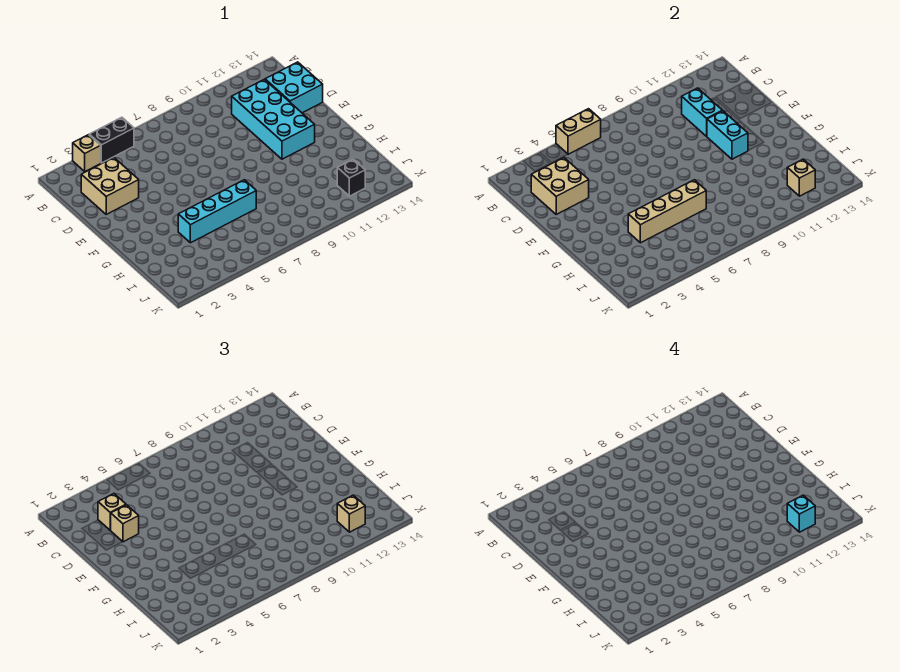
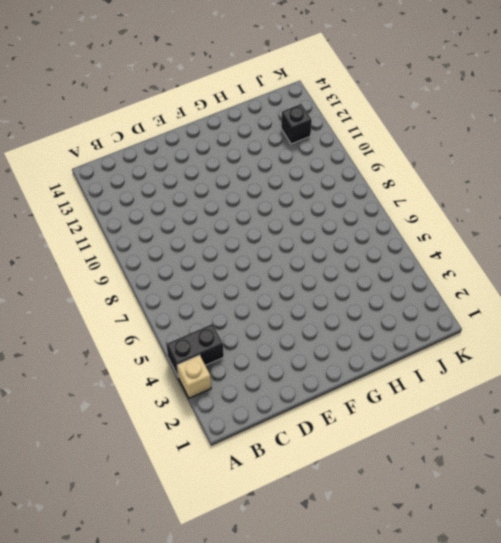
black 1x2 brick [166,324,224,376] -> black 1x2 brick turned to [89,117,134,163]
none -> tan 2x2 brick [81,158,139,214]
none -> cyan 2x4 brick [232,79,315,159]
none -> cyan 2x2 brick [265,62,323,113]

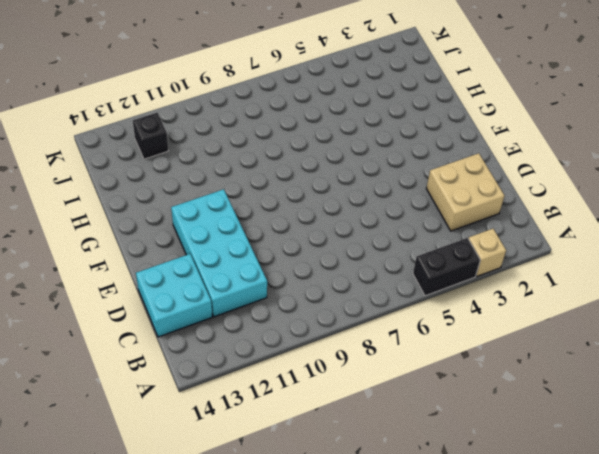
none -> cyan 1x4 brick [178,180,256,243]
none -> tan 1x2 brick [556,109,601,154]
none -> tan 2x2 brick [531,158,589,214]

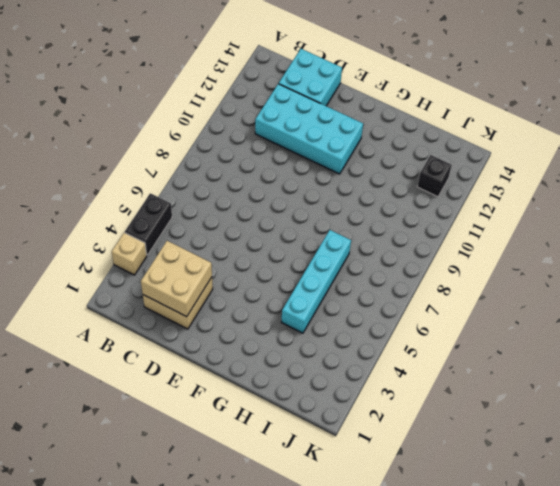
none -> tan 1x2 brick [556,109,601,154]
none -> cyan 1x2 brick [682,88,722,136]
none -> cyan 1x2 brick [707,111,748,159]

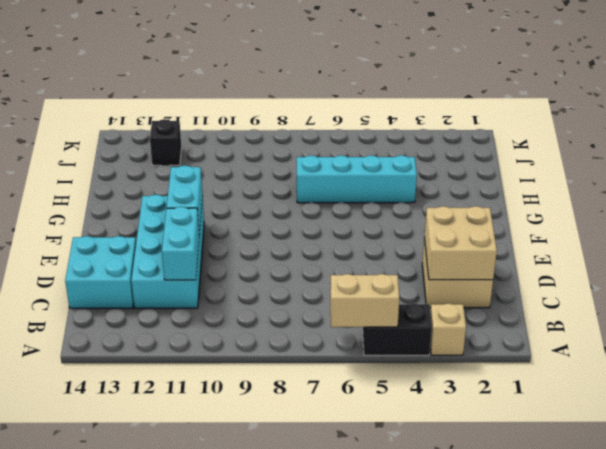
none -> tan 1x4 brick [628,180,706,243]
none -> tan 1x1 brick [787,159,815,196]
none -> tan 1x1 brick [98,494,126,530]

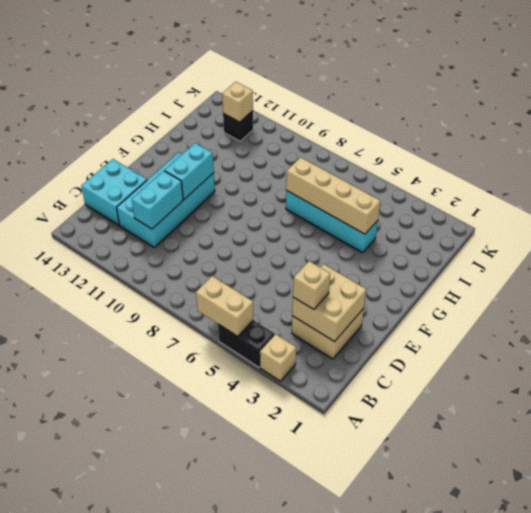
none -> tan 1x1 brick [111,505,139,542]
none -> tan 1x1 brick [337,495,365,532]
none -> cyan 1x1 brick [787,495,815,532]

